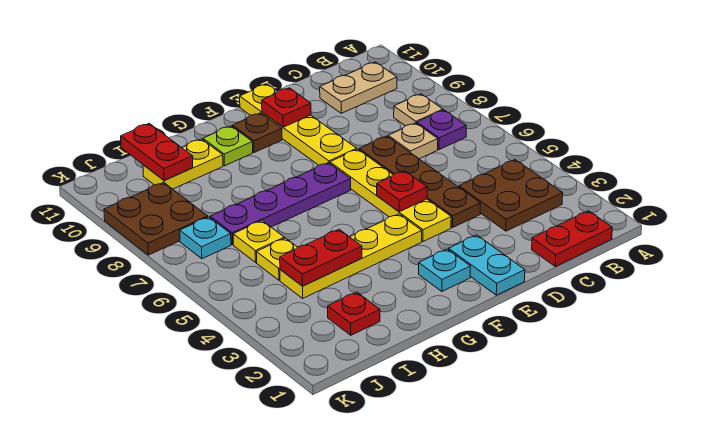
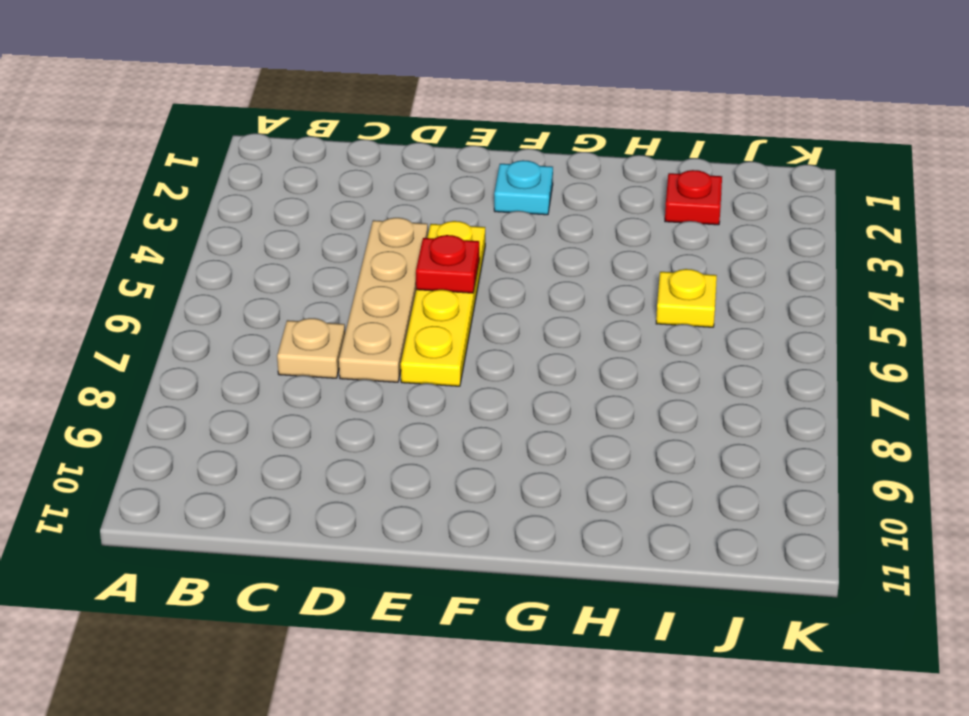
tan 1x4 plate [339,218,428,382] -> brown 1x4 plate [359,136,480,228]
none -> red 1x2 plate [532,211,612,267]
none -> brown 2x2 plate [459,160,563,231]
none -> purple 1x1 plate [417,110,466,150]

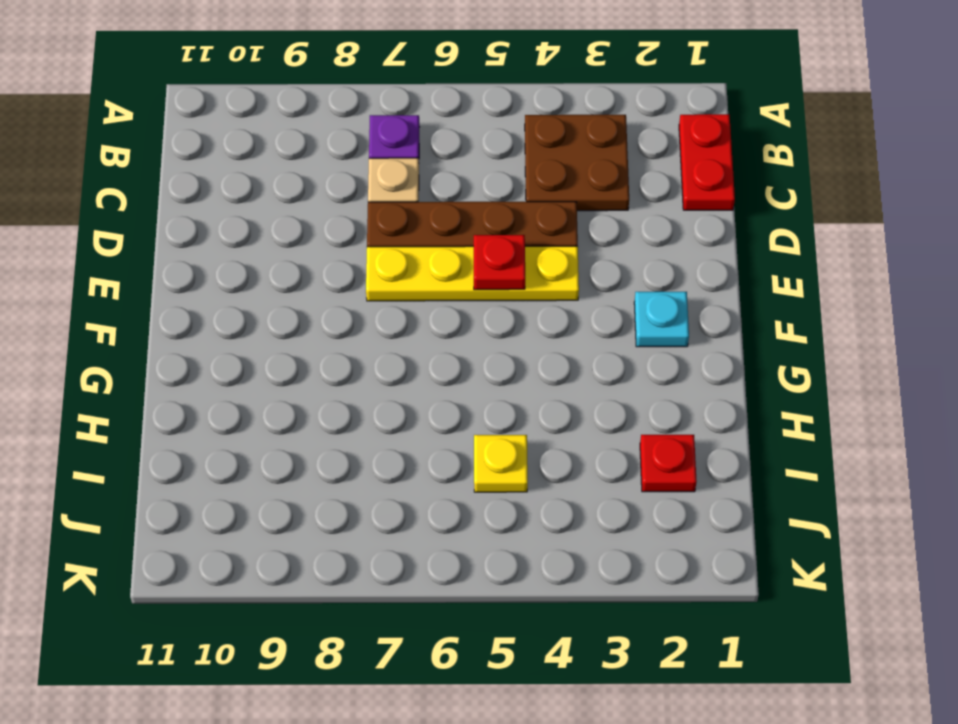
none -> tan 1x1 plate [394,94,443,126]
none -> tan 1x2 plate [320,62,397,113]
none -> cyan 1x2 plate [449,235,525,295]

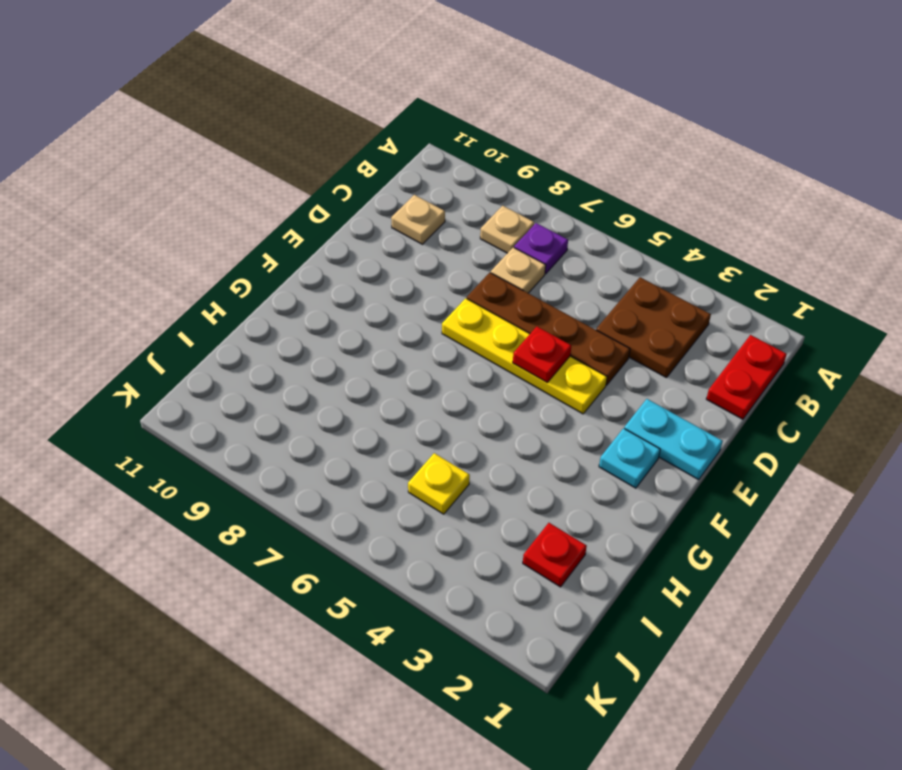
tan 1x1 plate [391,195,445,244] -> tan 1x2 plate [320,62,397,113]
none -> yellow 1x4 plate [240,84,357,165]
none -> yellow 1x4 plate [280,214,422,298]
none -> purple 1x4 plate [210,163,351,245]

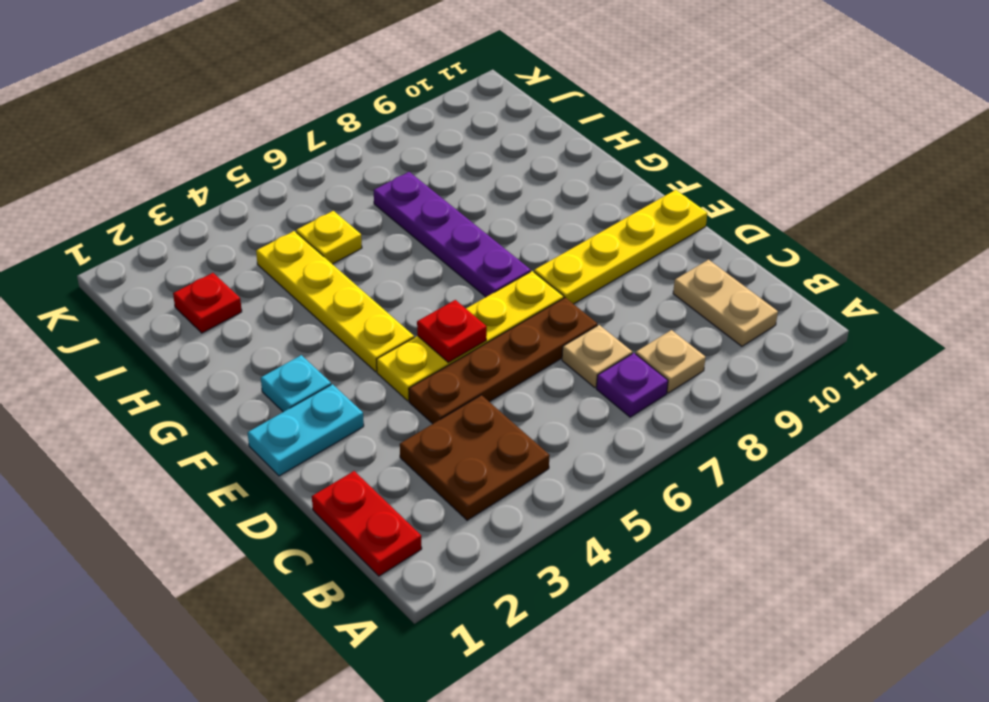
none -> brown 1x1 plate [233,113,282,152]
none -> lime 1x1 plate [203,126,253,166]
none -> yellow 1x2 plate [143,139,223,189]

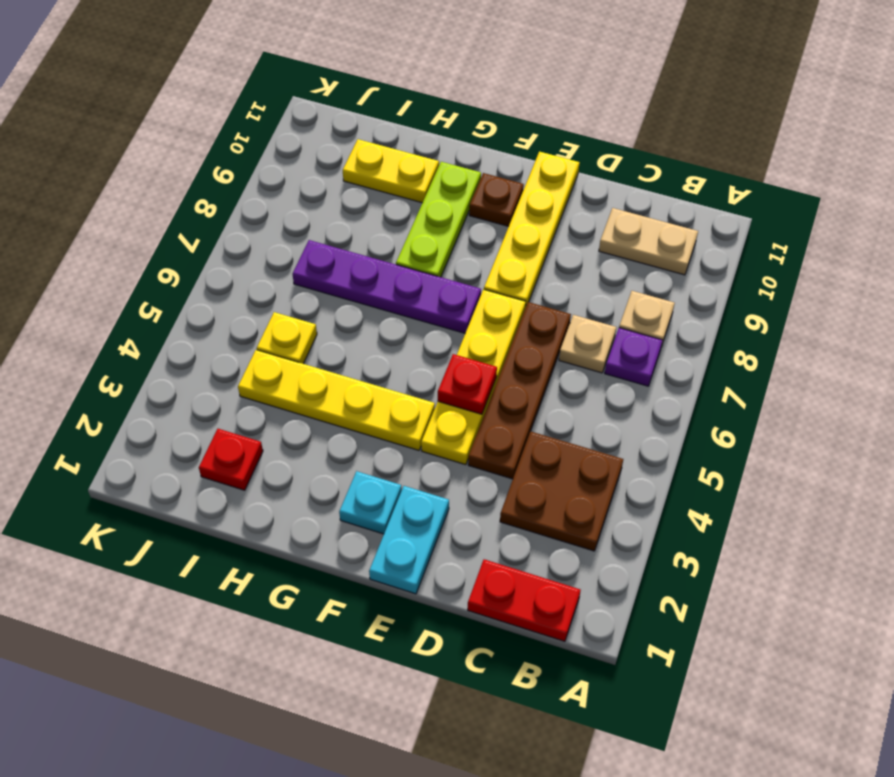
lime 1x3 plate [396,162,481,277] -> lime 1x1 plate [203,126,253,166]
none -> yellow 1x1 plate [233,221,284,262]
none -> cyan 1x1 plate [180,217,231,259]
none -> brown 2x2 plate [104,183,208,255]

